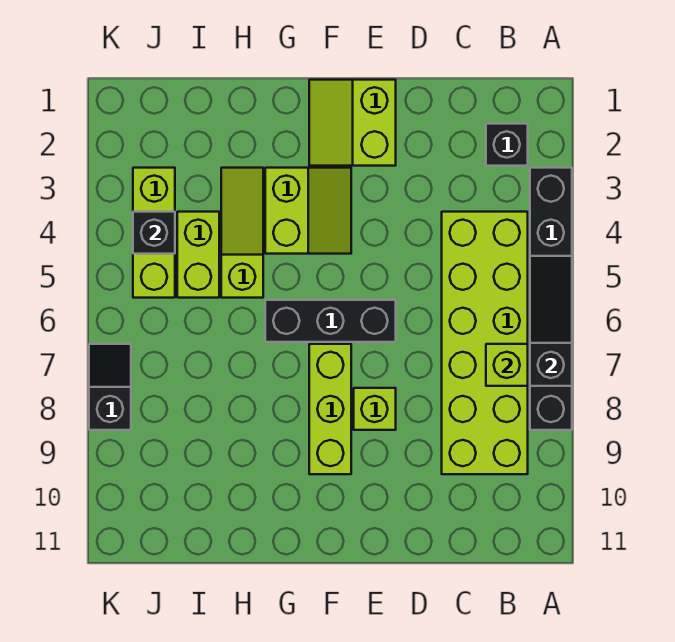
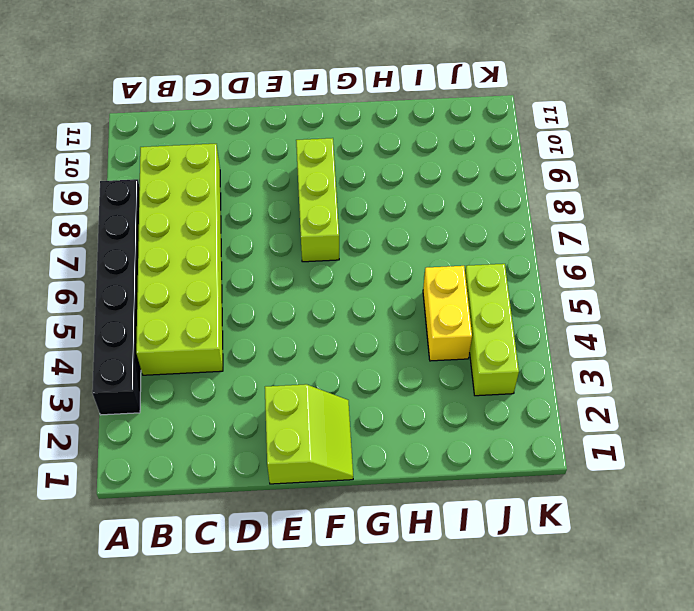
yellow 1x2 brick [423,266,472,361] -> lime 1x2 brick [177,212,219,298]
none -> black 1x1 brick [486,124,528,166]
none -> black 1x3 brick [265,300,396,342]
none -> lime 1x1 brick [354,388,396,430]

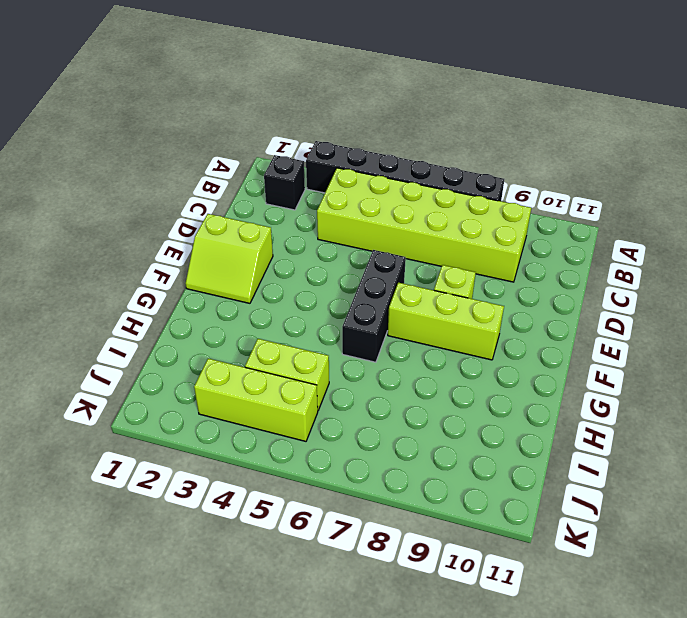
none -> lime 2x2 slope [265,168,351,254]
none -> lime 1x3 slope [221,168,263,298]
none -> black 1x2 slope [89,344,131,430]

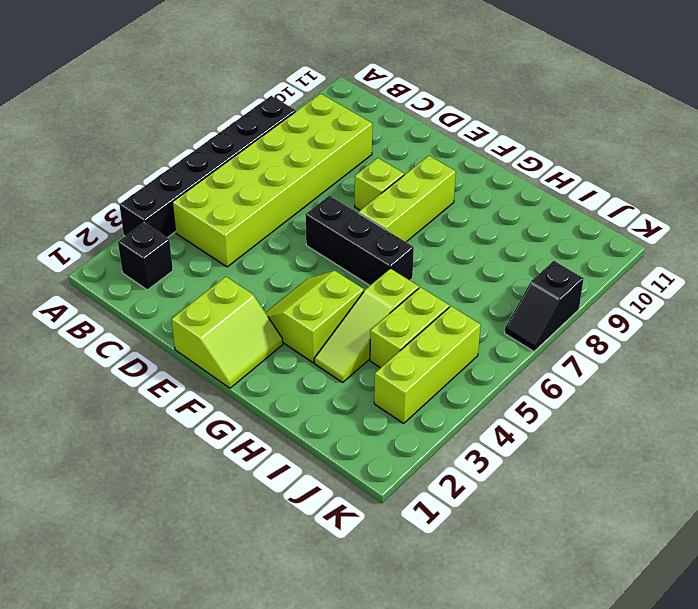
none -> black 1x3 slope [530,256,572,386]
none -> lime 1x1 brick [486,344,528,386]
none -> black 1x1 brick [133,212,175,254]

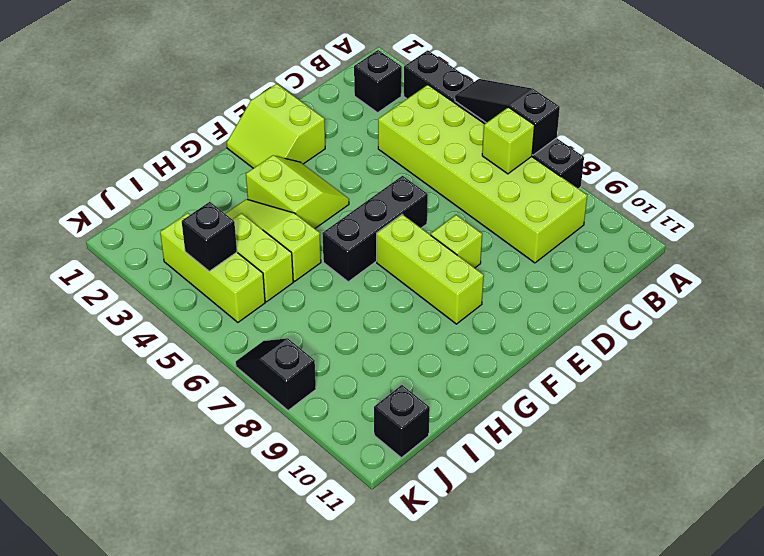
black 1x1 brick [374,385,430,458] -> none

